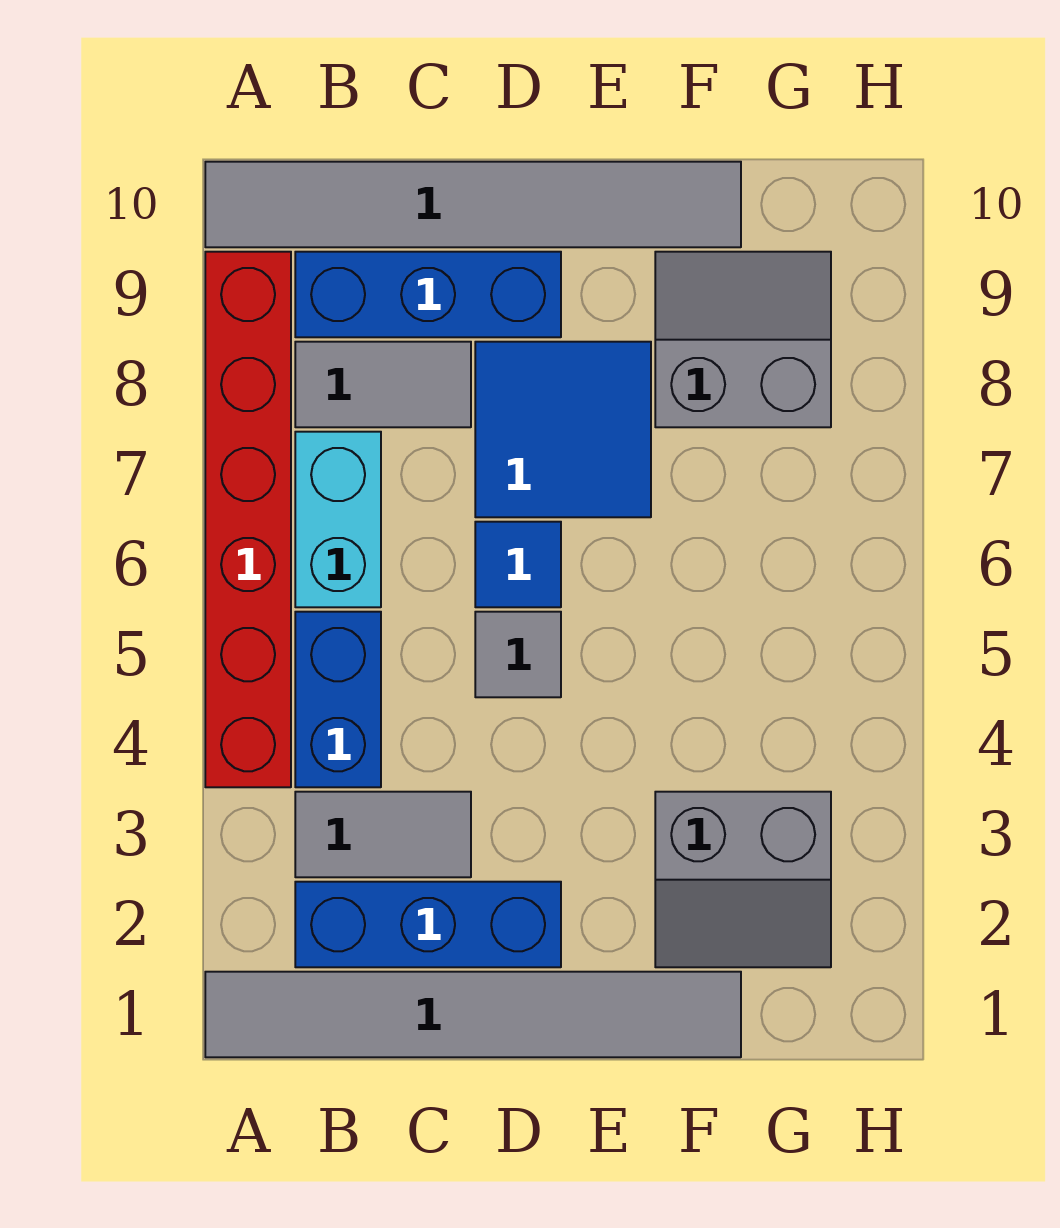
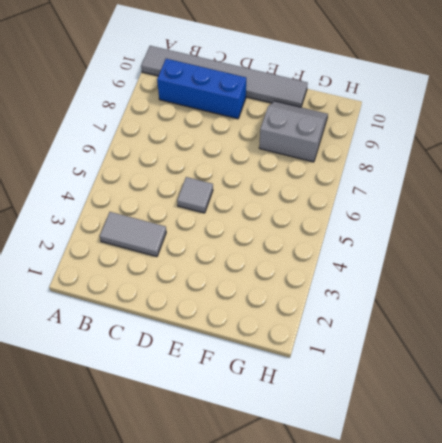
none -> grey 1x6 tile [205,972,741,1057]
none -> red 1x6 brick [205,252,291,787]
none -> blue 1x3 brick [295,882,561,967]

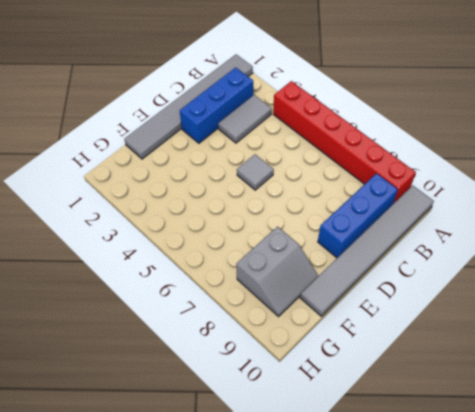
none -> blue 1x2 brick [295,612,381,787]
none -> cyan 1x2 brick [295,432,381,607]
none -> grey 1x2 tile [295,342,471,427]

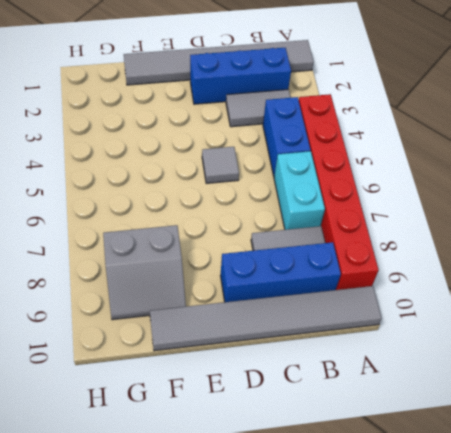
none -> blue 1x1 tile [475,522,561,607]
none -> blue 2x2 tile [475,342,651,517]
none -> grey 2x2 slope [655,792,831,967]

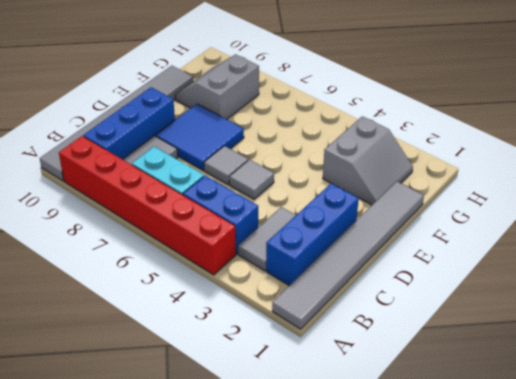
grey 1x1 tile [204,146,248,185] -> blue 1x1 tile [475,522,561,607]

